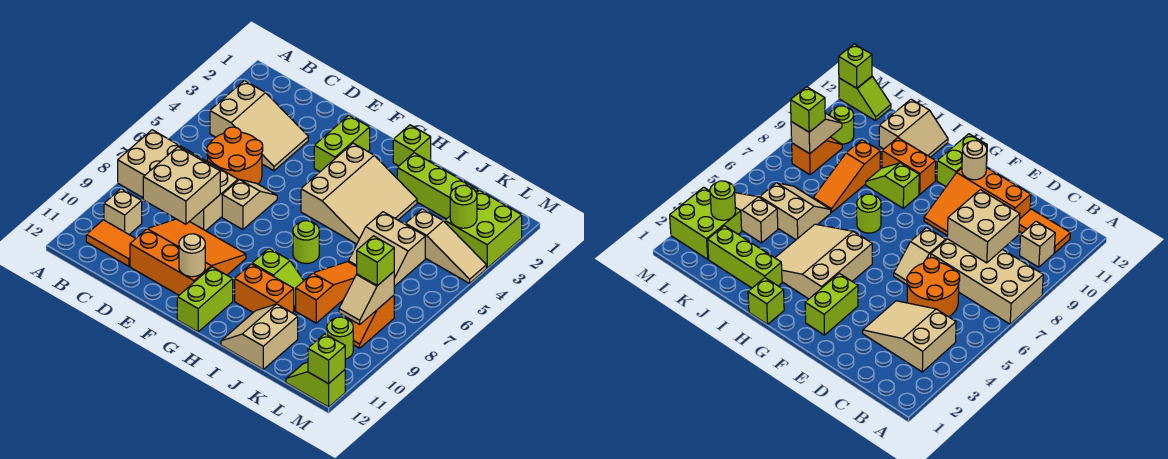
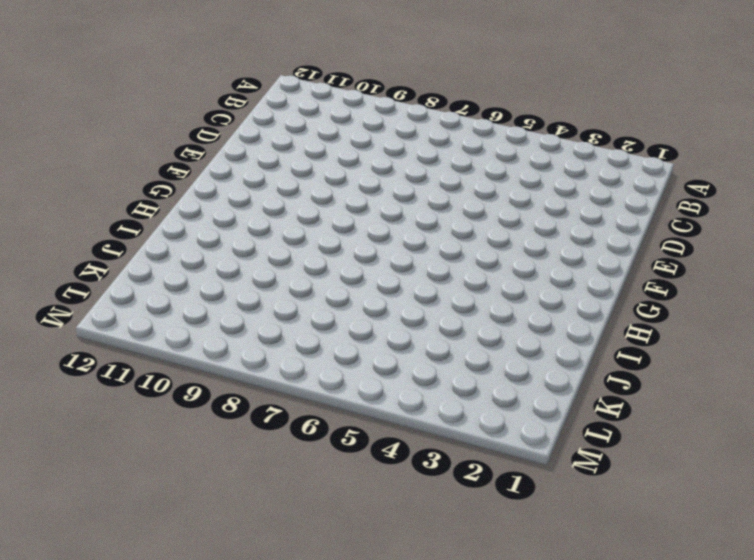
none -> tan 2x4 brick [118,130,238,231]
none -> tan 2x3 slope [210,81,308,171]
none -> tan 1x1 brick [104,189,142,234]

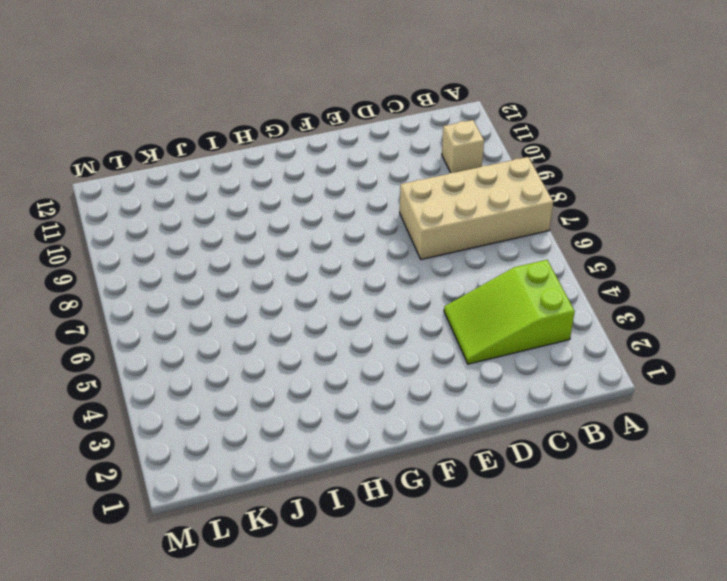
lime 2x3 slope [444,260,575,364] -> tan 2x3 slope [210,81,308,171]
none -> orange 1x2 tile [86,220,136,266]
none -> orange 2x2 round brick [207,127,263,184]
none -> orange 3x3 slope [130,219,246,295]

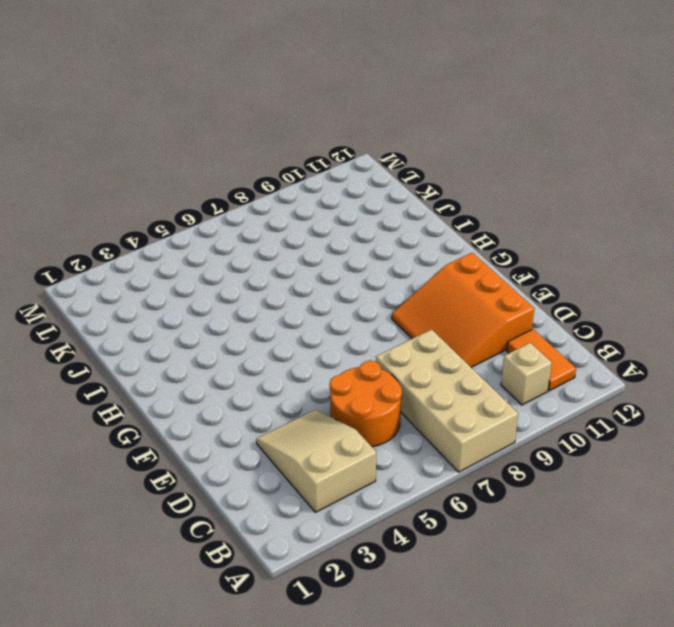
none -> tan 1x2 slope [222,180,277,230]
none -> lime 1x2 brick [314,115,370,172]
none -> tan 3x3 slope [301,143,417,244]

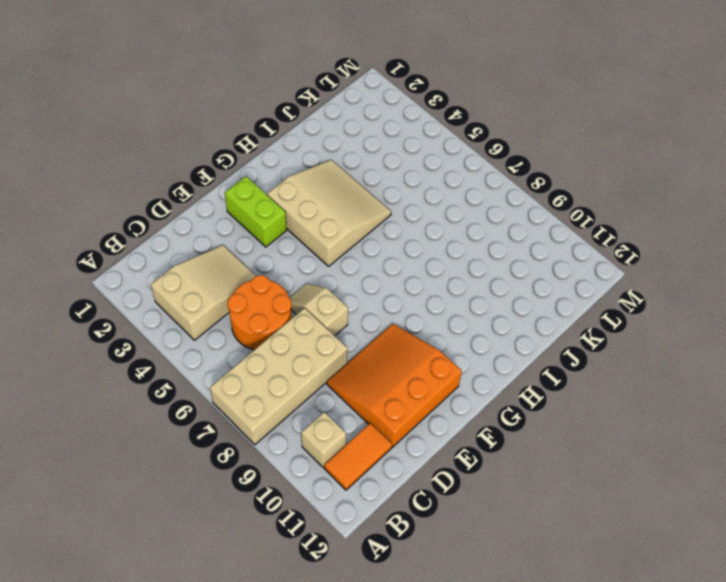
none -> lime 1x2 brick [177,267,233,332]
none -> lime 1x1 brick [393,125,431,166]
none -> lime 1x1 round brick [293,221,319,264]

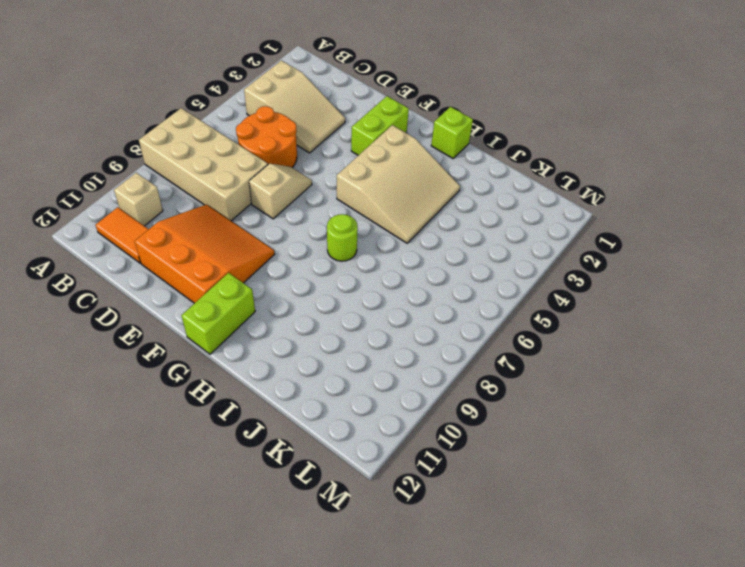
none -> lime 1x2 slope [252,249,304,311]
none -> orange 1x2 brick [235,264,294,313]
none -> lime 1x3 brick [397,153,478,219]

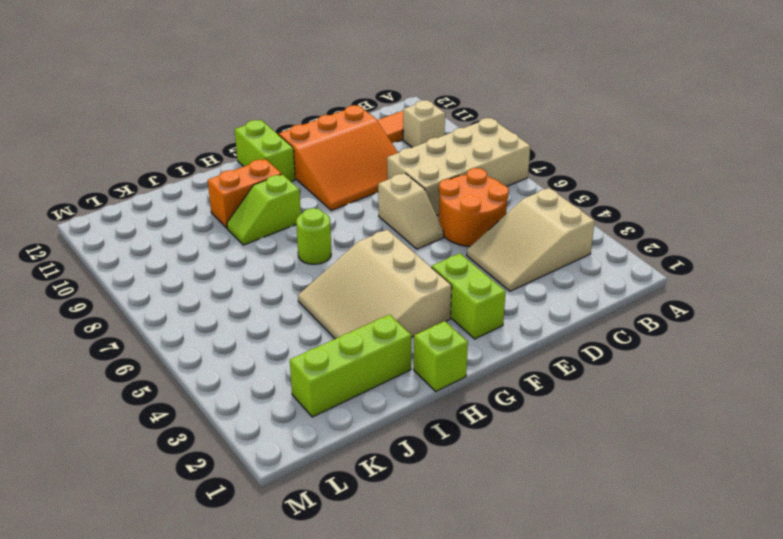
none -> tan 2x2 slope [221,304,298,369]
none -> tan 2x2 slope [349,212,425,286]
none -> orange 1x3 slope [296,262,357,323]

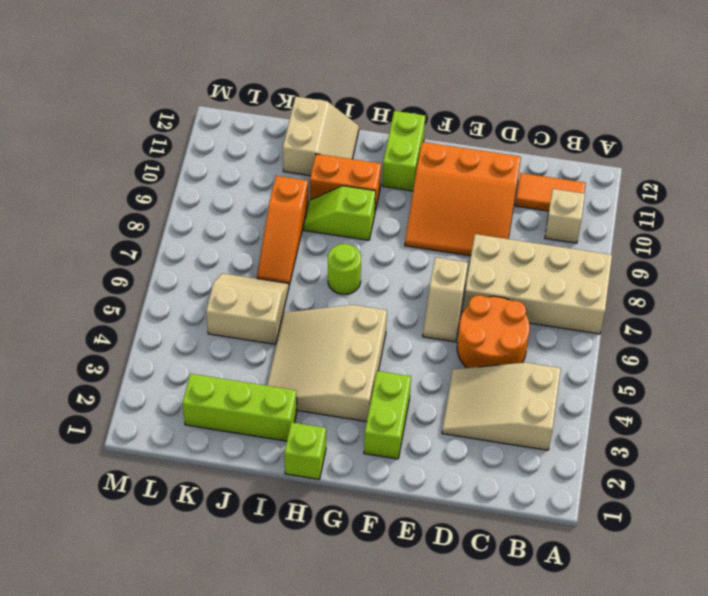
none -> tan 1x3 slope [406,209,486,283]
none -> lime 2x2 brick [445,190,522,268]
none -> orange 1x2 slope [346,295,394,348]

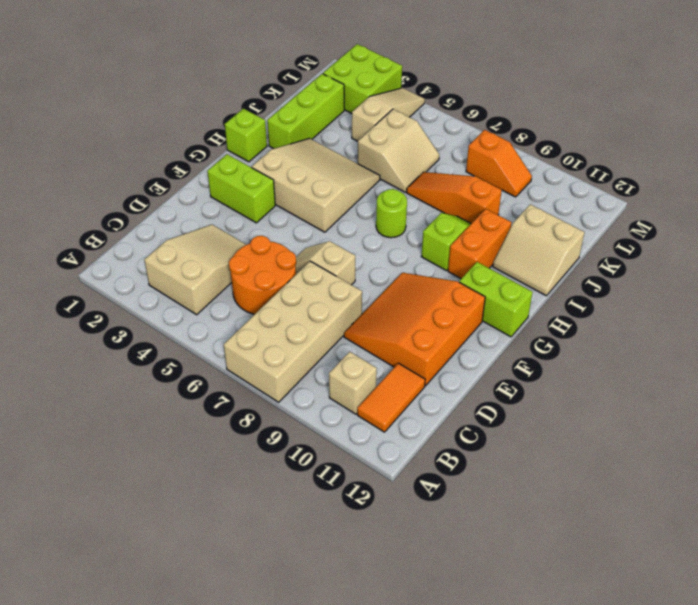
none -> lime 1x1 round brick [327,317,353,359]
none -> lime 1x2 slope [286,362,345,407]
none -> tan 2x2 brick [143,147,220,224]

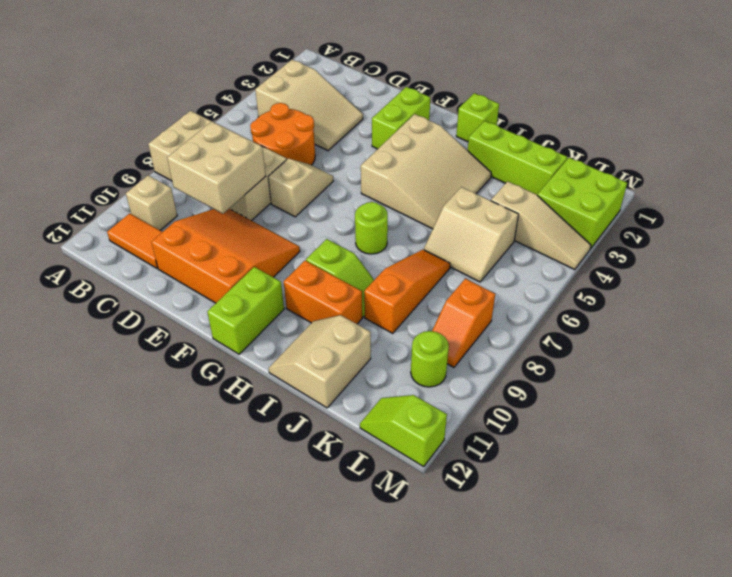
none -> tan 1x1 round brick [179,234,205,277]
none -> lime 1x1 round brick [450,185,477,228]
none -> tan 1x2 slope [339,272,394,324]

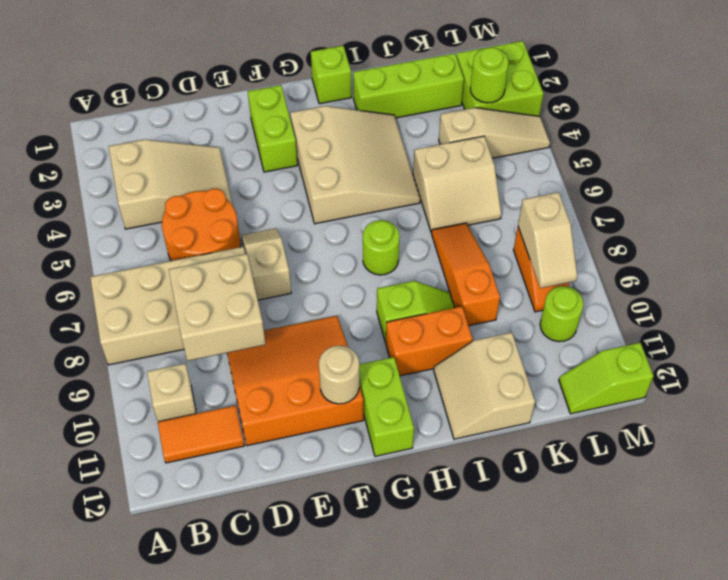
none -> lime 1x1 brick [308,334,345,384]
none -> lime 1x1 brick [357,236,394,286]

